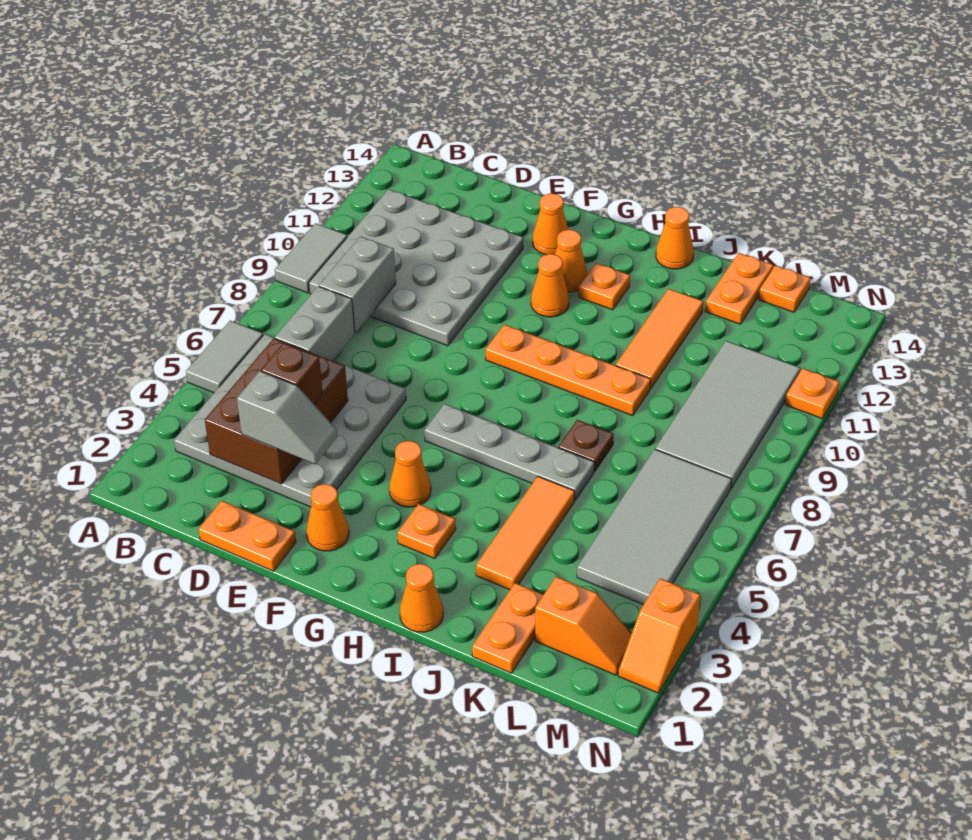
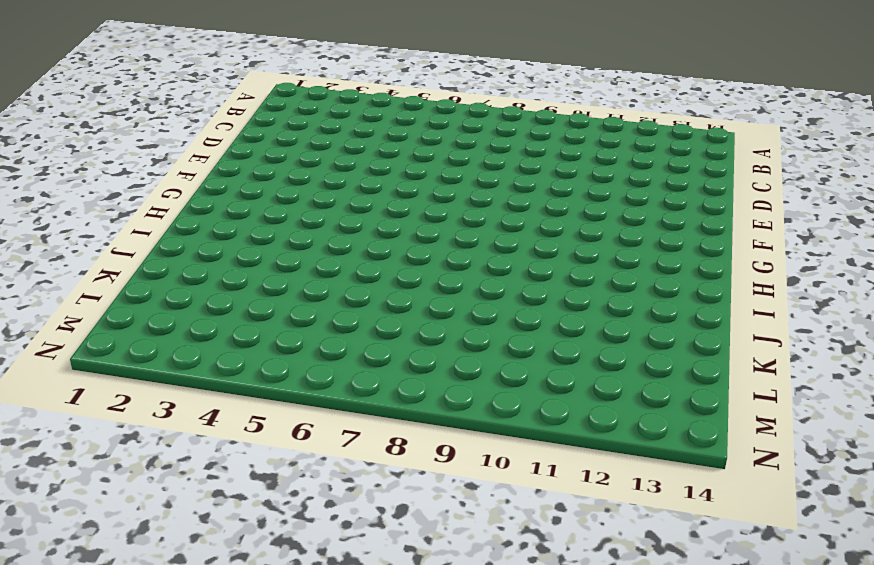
none -> grey 1x2 tile [186,321,263,393]
none -> grey 1x2 tile [275,223,347,293]
none -> grey 4x4 plate [174,334,406,507]
none -> grey 4x4 plate [309,189,523,346]

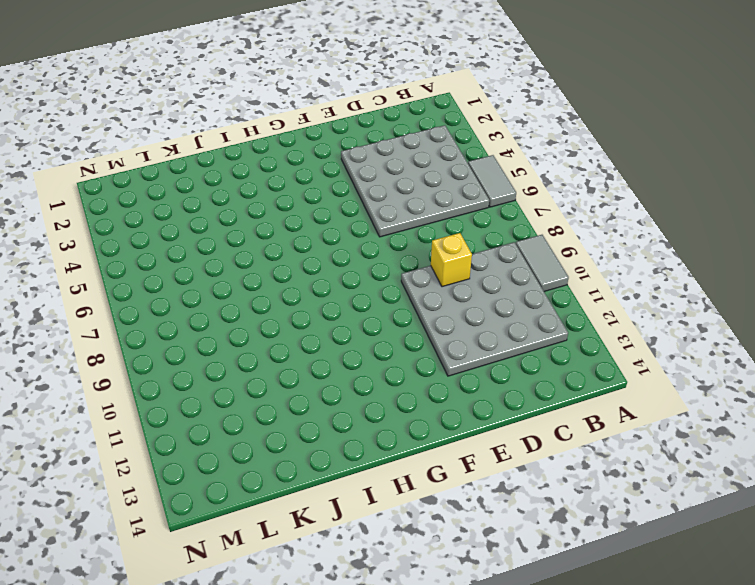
yellow 1x1 brick [431,233,472,287] -> none
none -> orange 1x2 plate [199,501,296,571]
none -> orange 1x1 cone [306,484,349,551]
none -> orange 1x1 cone [533,193,568,255]
none -> orange 1x1 cone [389,441,431,507]

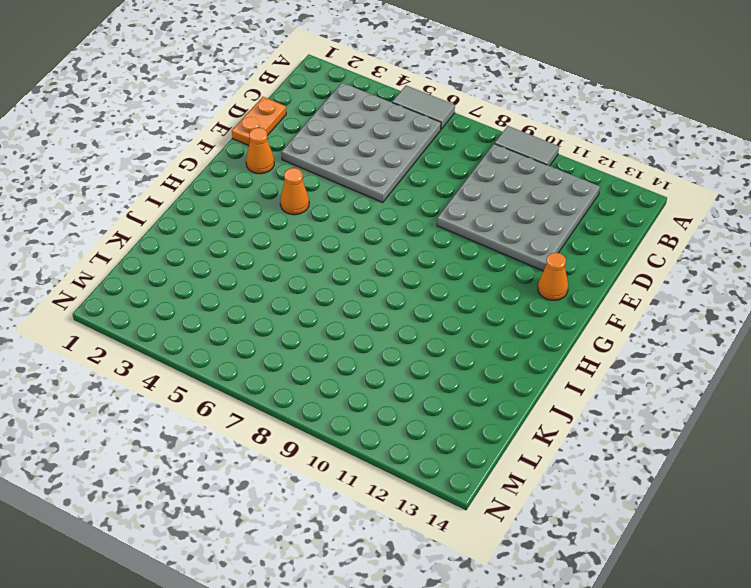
none -> grey 1x4 plate [424,404,594,500]
none -> orange 1x4 plate [486,325,651,416]
none -> orange 1x1 cone [531,254,569,317]
none -> orange 1x1 cone [555,230,587,292]

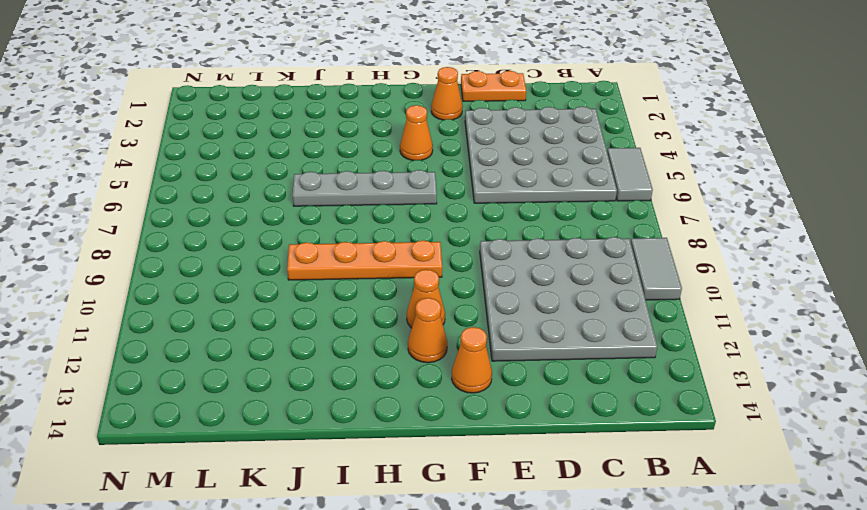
none -> orange 1x1 plate [397,504,456,558]
none -> orange 1x1 plate [578,263,630,310]
none -> orange 1x1 cone [400,564,443,632]
none -> orange 1x1 cone [656,207,694,269]

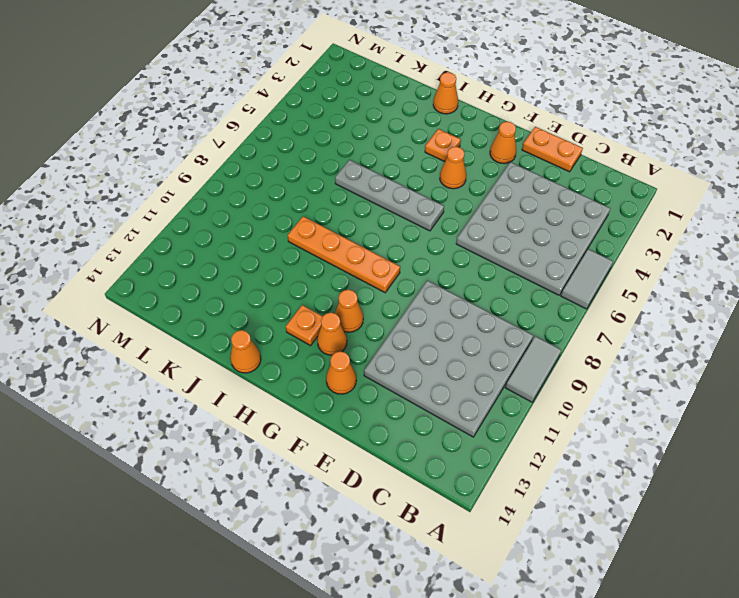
none -> orange 1x3 tile [476,476,575,590]
none -> brown 1x1 plate [558,420,614,471]
none -> orange 1x3 tile [616,289,703,389]
none -> orange 1x2 plate [472,583,543,673]

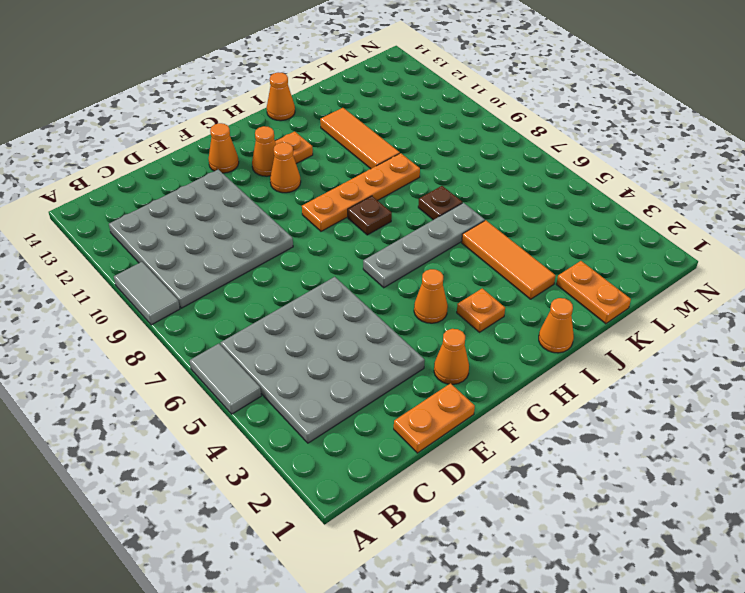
brown 1x1 plate [348,196,392,235] -> none
none -> orange 1x2 plate [705,253,773,324]
none -> orange 1x2 slope [535,577,632,675]
none -> grey 2x4 tile [577,449,732,605]
none -> grey 2x4 tile [655,341,800,488]

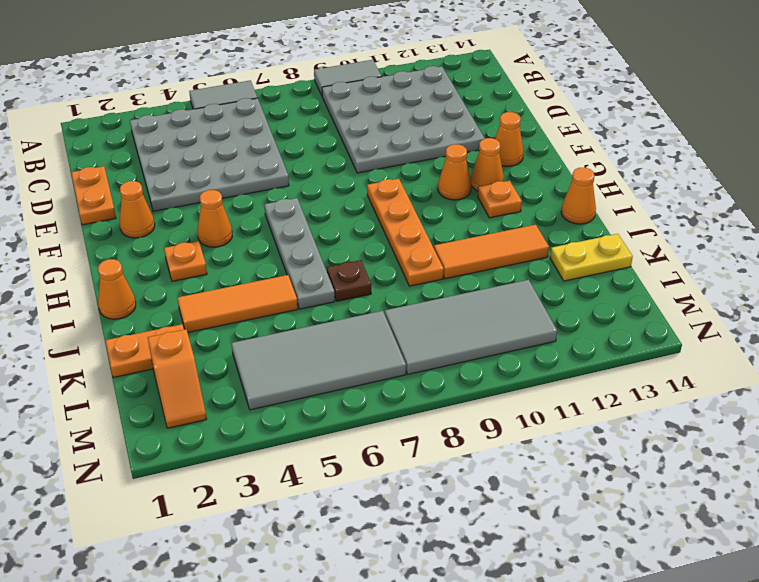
yellow 1x2 plate [550,234,633,281] -> orange 1x2 plate [705,253,773,324]
none -> orange 1x1 plate [759,265,810,312]
none -> orange 1x2 slope [618,578,700,693]
none -> orange 1x1 plate [785,368,839,418]
none -> brown 2x3 brick [205,338,348,484]

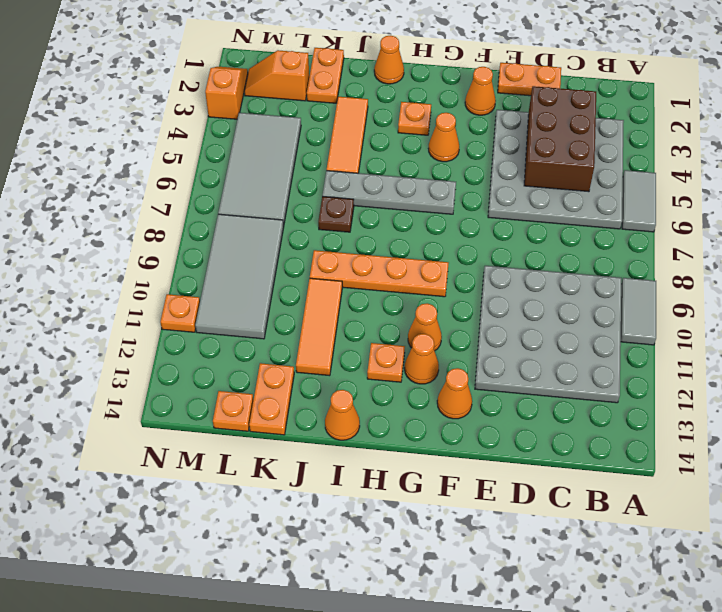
none -> grey 1x2 brick [275,286,355,361]
none -> grey 1x2 brick [319,237,396,333]
none -> grey 1x2 slope [237,371,338,464]
none -> brown 1x1 brick [261,343,323,404]

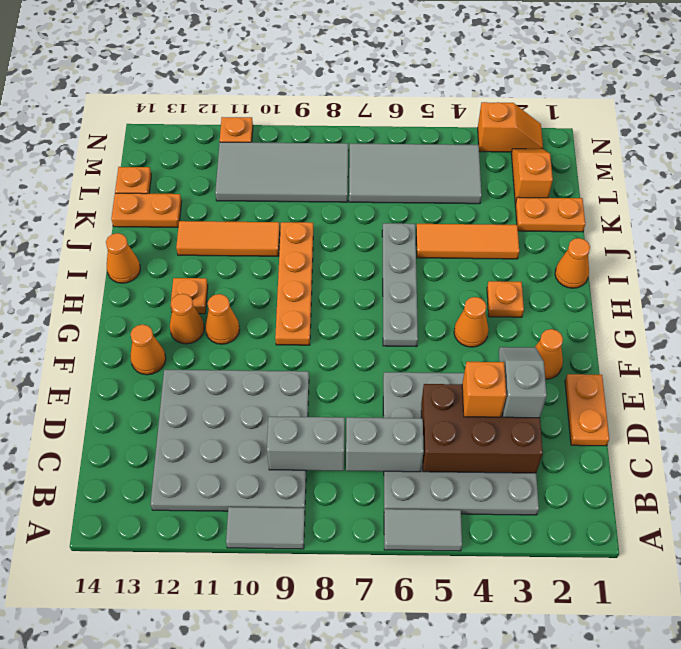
orange 1x1 brick [462,362,506,417] -> brown 1x1 brick [261,343,323,404]
none -> brown 1x1 plate [558,420,614,471]

